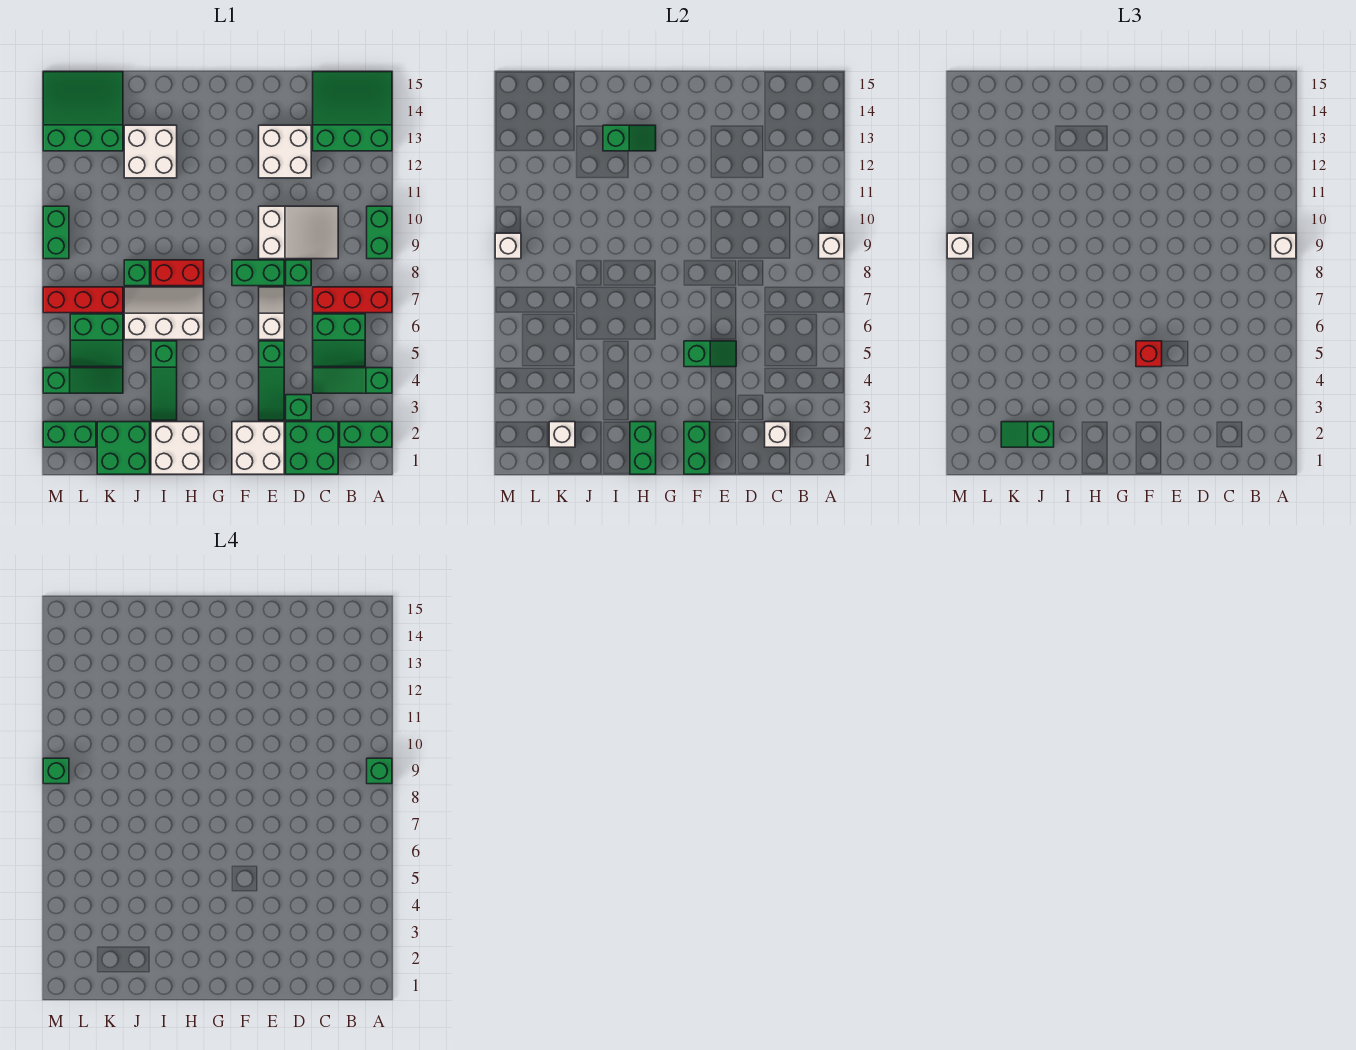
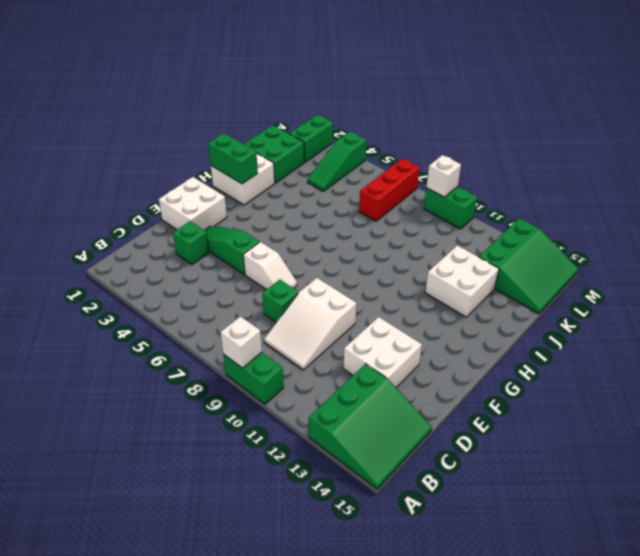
none -> green 1x2 brick [340,422,392,447]
none -> green 1x3 slope [313,368,392,393]
none -> red 1x3 brick [313,287,392,313]
none -> green 2x2 slope [313,314,365,367]

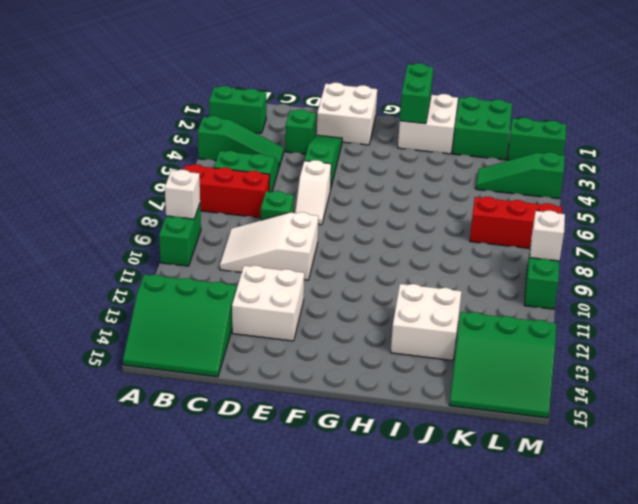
none -> green 2x2 brick [286,422,338,474]
none -> green 1x2 brick [232,260,284,286]
none -> white 2x3 slope [124,287,204,340]
none -> red 1x2 brick [151,260,204,286]

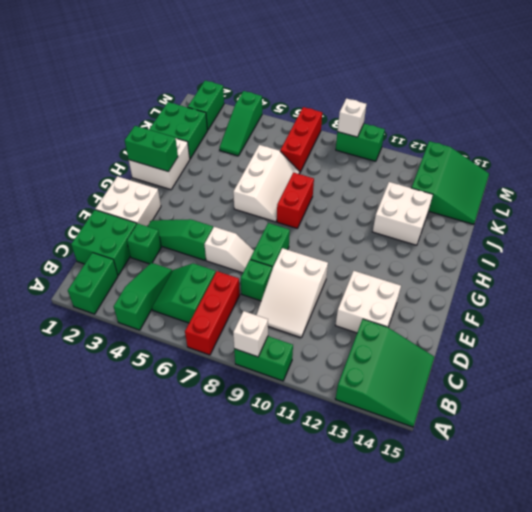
none -> green 1x3 slope [151,341,177,420]
none -> green 1x1 brick [124,260,150,286]
none -> green 2x2 slope [70,314,123,367]
none -> white 1x1 brick [765,422,790,447]

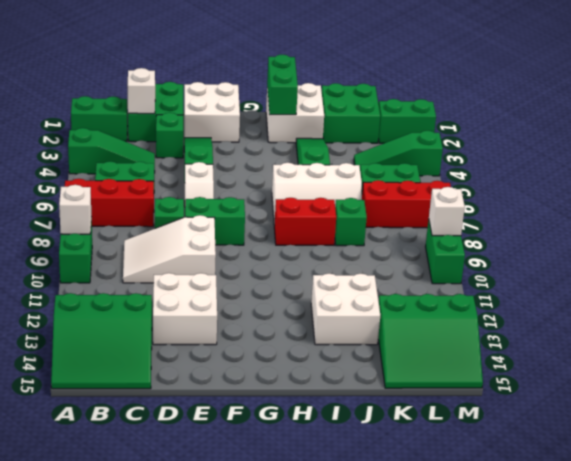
none -> green 1x2 slope [684,341,736,367]
none -> green 1x2 brick [684,422,710,474]
none -> green 1x2 slope [603,125,656,151]
none -> white 1x1 brick [549,422,575,447]

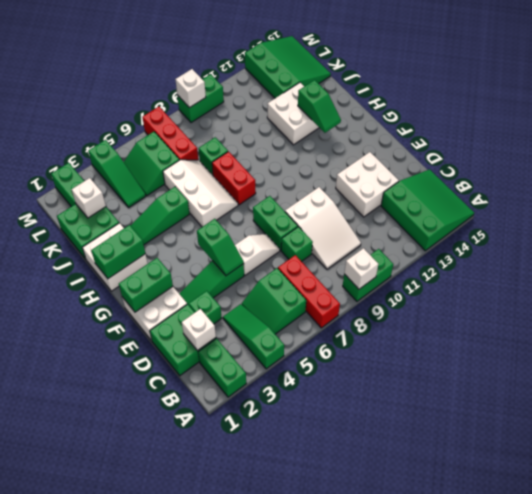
none -> white 1x1 brick [1271,233,1296,259]
none -> red 1x1 brick [1136,341,1162,367]
none -> green 1x2 slope [1001,422,1054,447]
none -> white 1x1 brick [947,233,973,259]

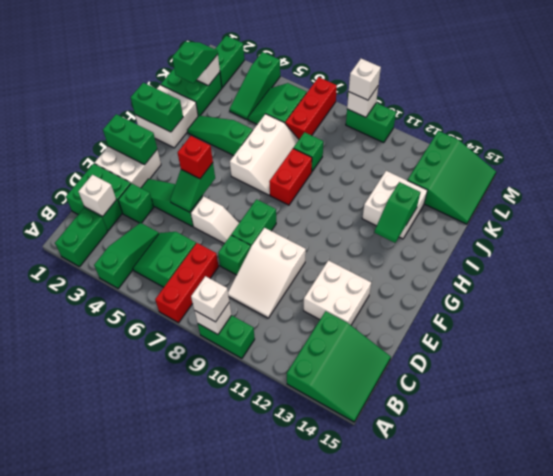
none -> green 1x1 brick [367,758,392,784]
none -> green 1x1 brick [43,758,69,784]

